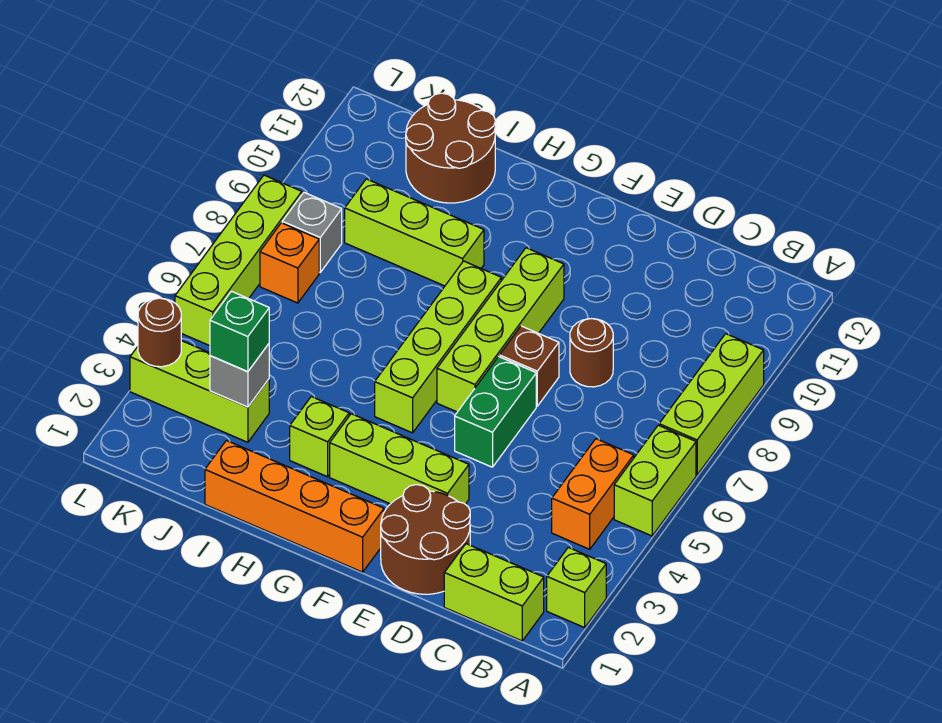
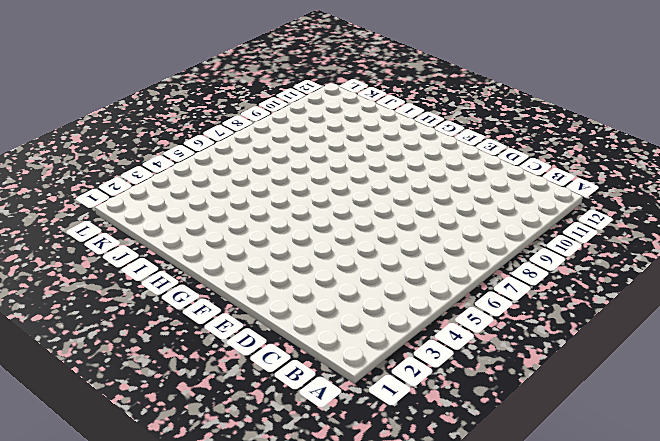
none -> lime 1x1 brick [547,547,606,628]
none -> lime 1x2 brick [614,425,696,536]
none -> lime 1x3 brick [659,334,764,475]

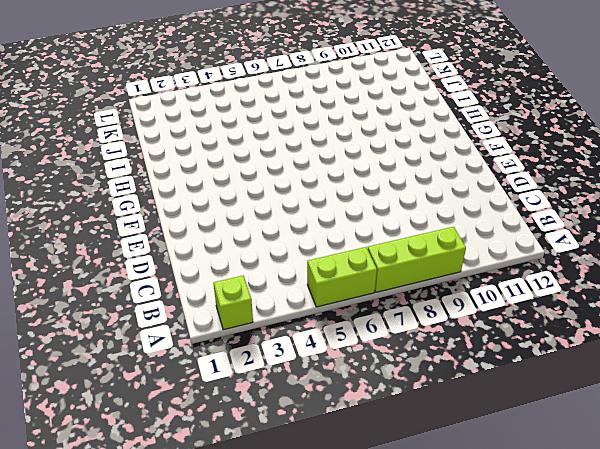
none -> lime 1x2 brick [444,544,544,641]
none -> orange 1x2 brick [552,439,634,549]
none -> brown 2x2 round brick [381,485,470,594]

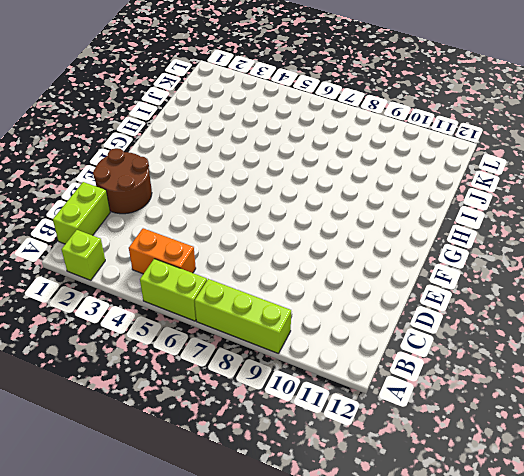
none -> brown 1x1 round brick [570,319,613,387]
none -> lime 1x3 brick [330,414,469,504]
none -> green 1x2 brick [455,357,536,467]

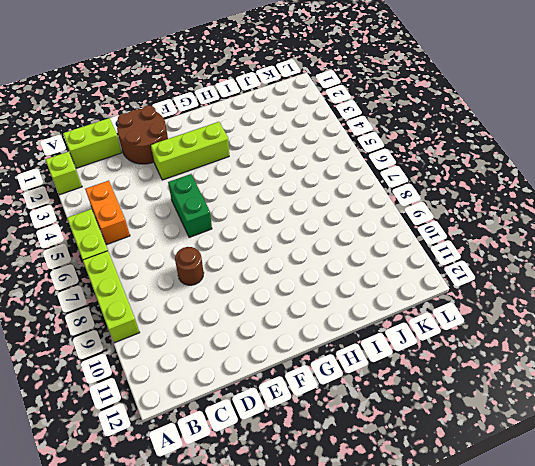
none -> brown 1x1 brick [499,326,559,406]
none -> orange 1x4 brick [205,440,384,572]
none -> lime 1x4 brick [437,248,564,412]

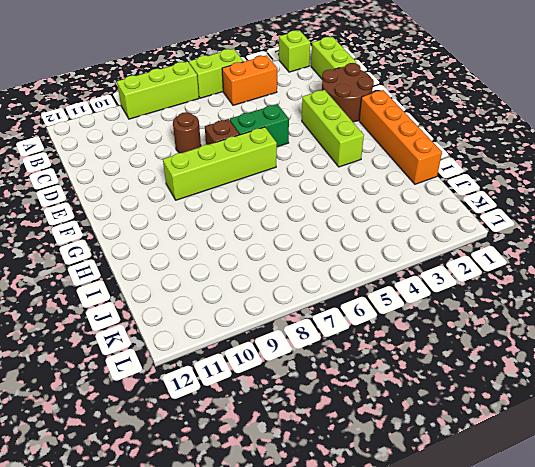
none -> lime 1x4 brick [375,261,501,433]
none -> lime 1x1 brick [290,397,349,477]
none -> lime 1x3 brick [345,179,484,286]

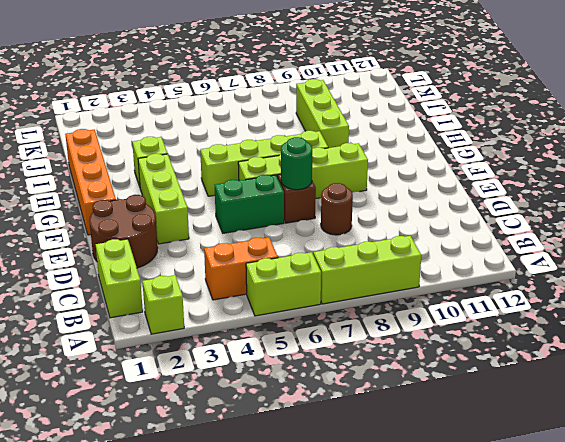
green 1x1 round brick [281,137,312,190] -> none
none -> brown 2x2 round brick [406,93,496,203]
none -> lime 1x3 brick [130,341,269,442]
none -> orange 1x1 brick [260,223,319,303]

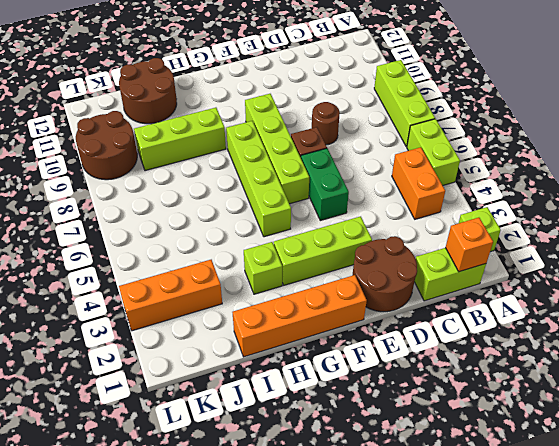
orange 1x1 brick [445,218,493,272] -> orange 1x1 brick moved to [260,223,319,303]
orange 1x3 brick [119,260,222,331] -> lime 1x3 brick [130,341,269,442]
brown 2x2 round brick [76,111,137,180] -> none
none -> grey 1x1 brick [282,193,342,272]
none -> lime 1x4 brick [175,175,302,346]
none -> grey 1x1 brick [210,344,269,407]

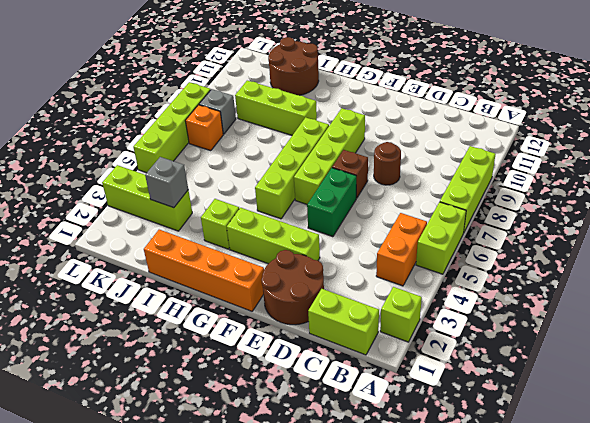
none -> brown 1x1 round brick [138,298,181,367]
none -> green 1x1 brick [210,291,269,372]

